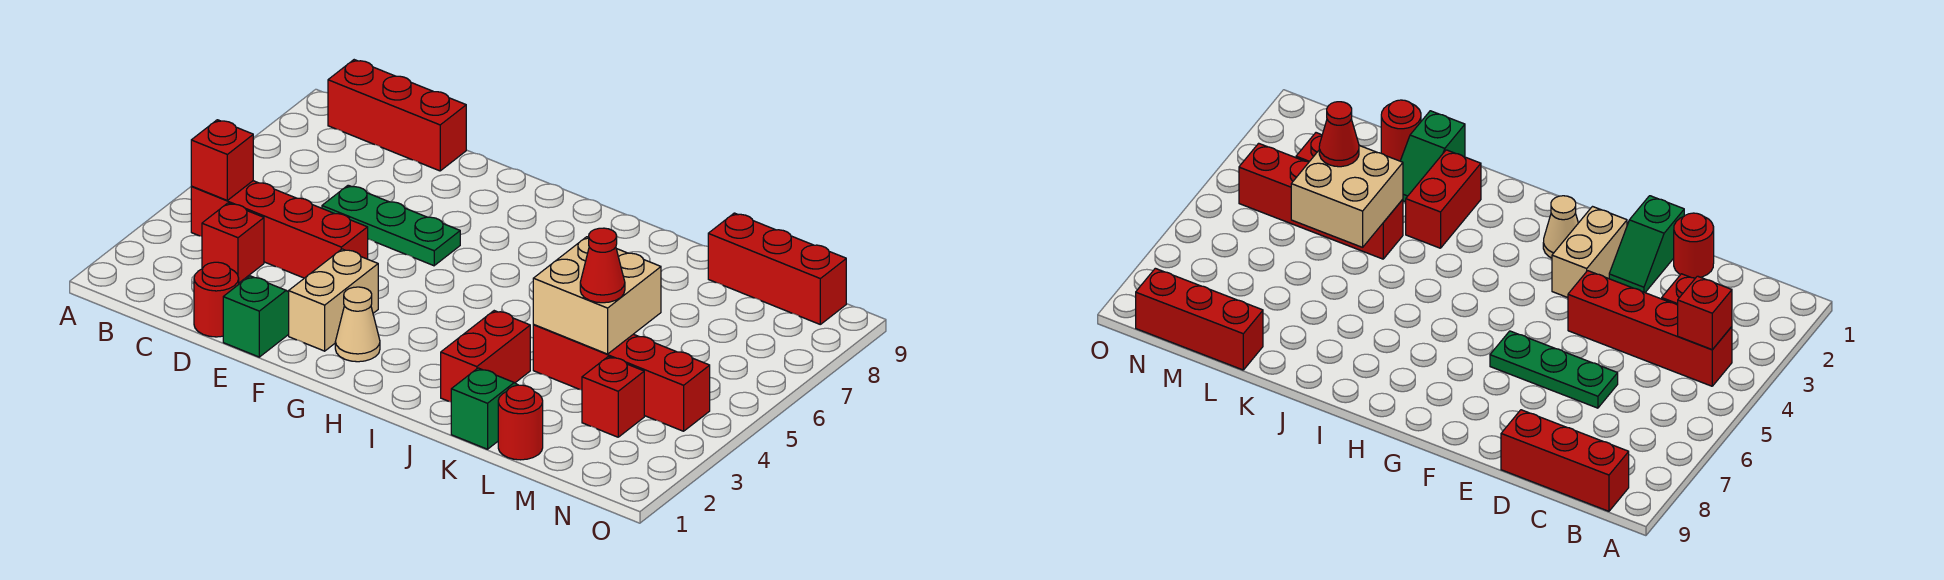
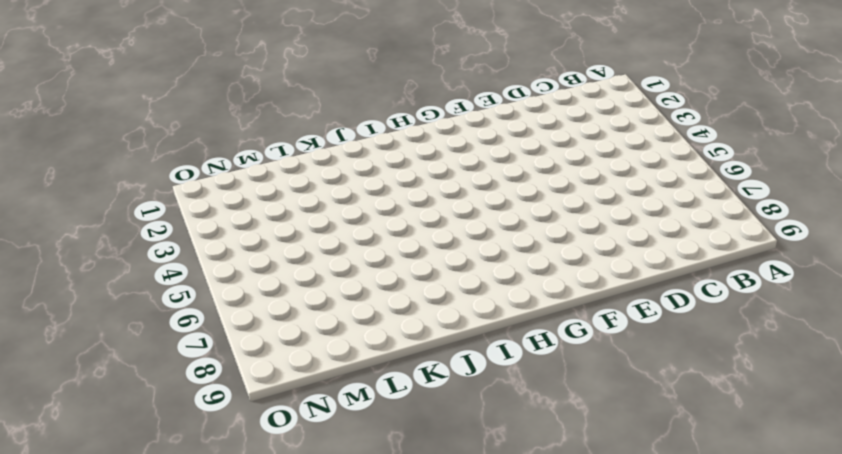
none -> red 1x4 brick [191,181,368,278]
none -> red 1x3 brick [328,60,466,171]
none -> red 1x1 brick [202,203,264,283]

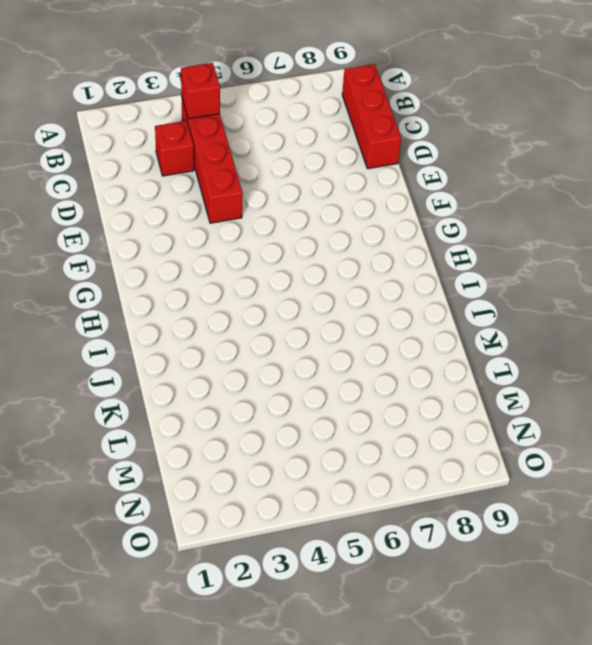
none -> red 1x1 round brick [194,262,239,337]
none -> green 1x3 plate [322,185,460,266]
none -> green 1x2 slope [223,276,289,357]

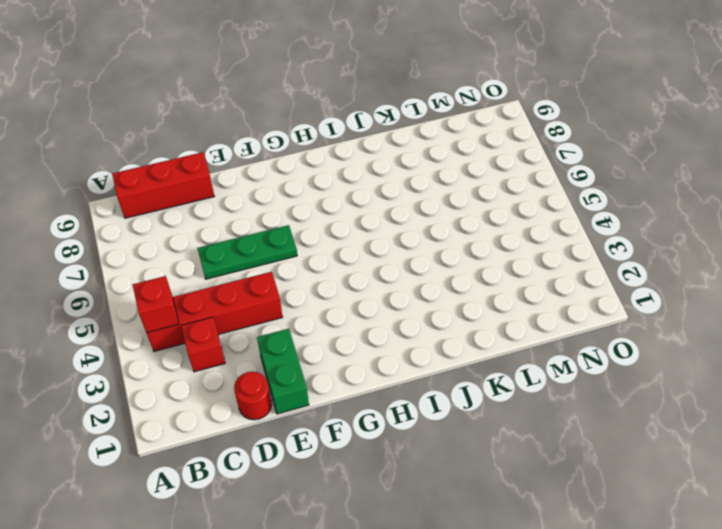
green 1x2 brick [257,329,309,414] -> green 1x2 slope [223,276,289,357]
none -> tan 1x2 brick [289,249,378,351]
none -> tan 1x1 cone [335,287,380,362]
none -> red 1x2 brick [441,311,530,402]

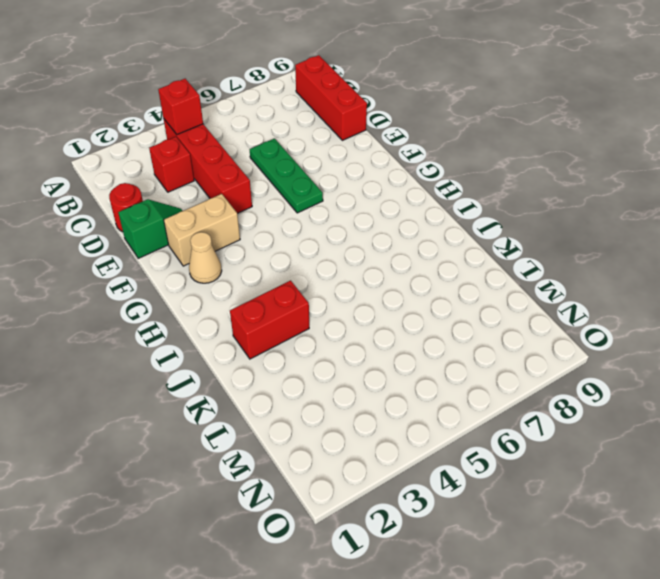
none -> green 1x2 slope [451,368,517,449]
none -> red 1x4 brick [533,325,710,431]
none -> red 1x1 round brick [498,385,543,460]

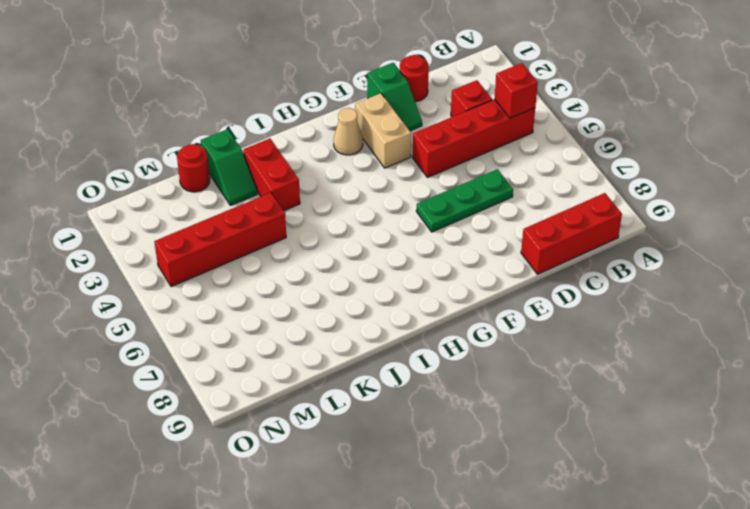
none -> red 1x3 brick [708,213,846,324]
none -> red 1x1 brick [582,357,644,437]
none -> tan 2x2 brick [533,237,661,354]

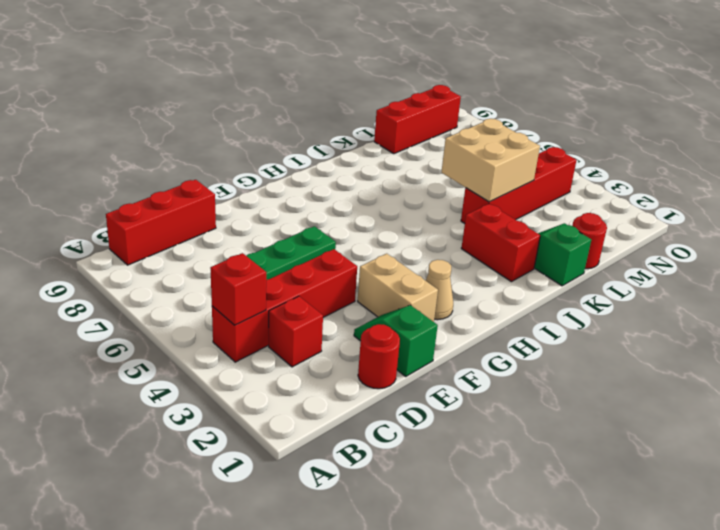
none -> red 1x1 brick [582,357,644,437]
none -> red 1x1 cone [580,228,625,303]

